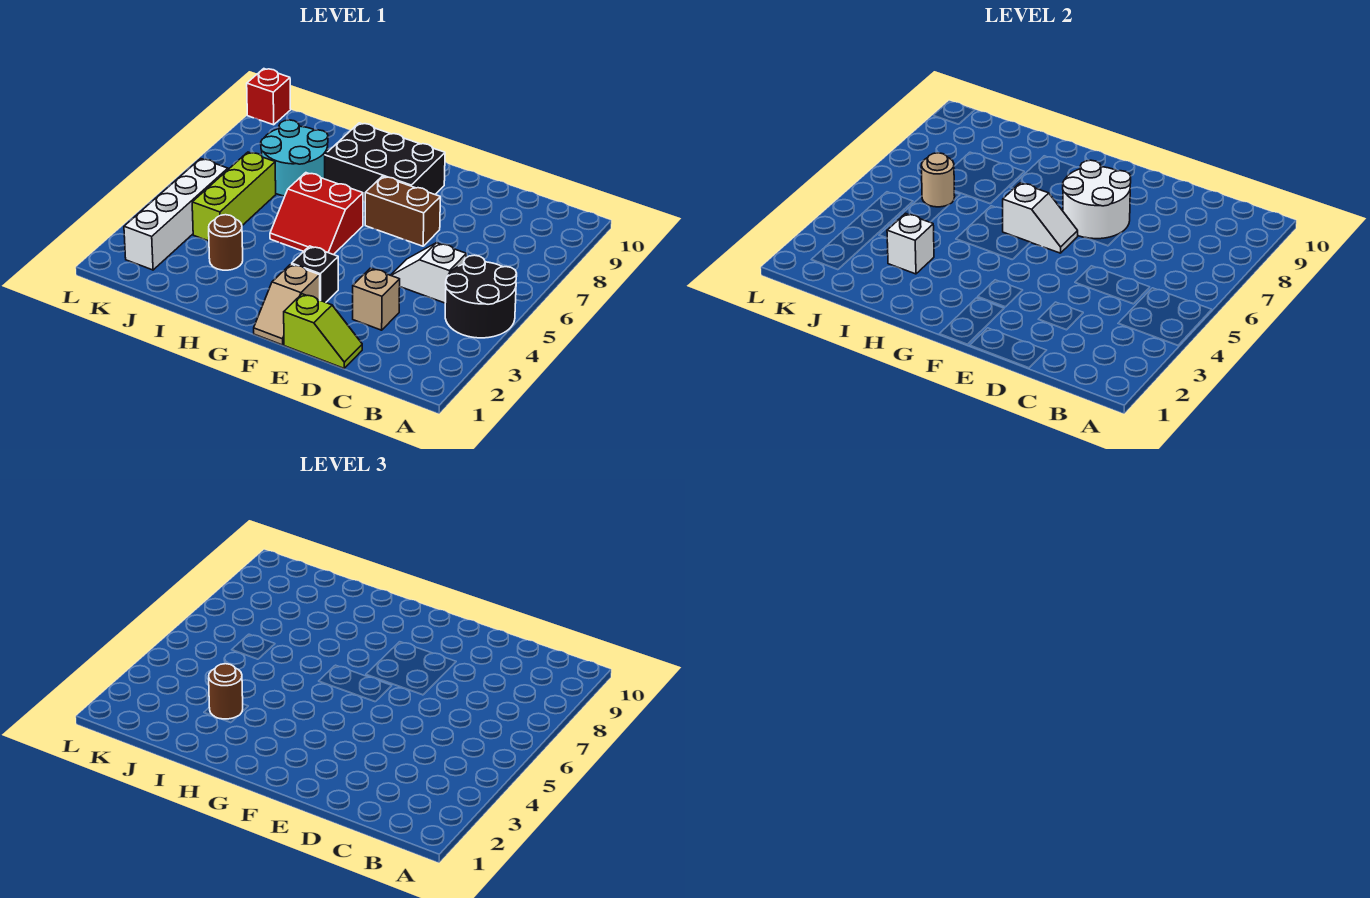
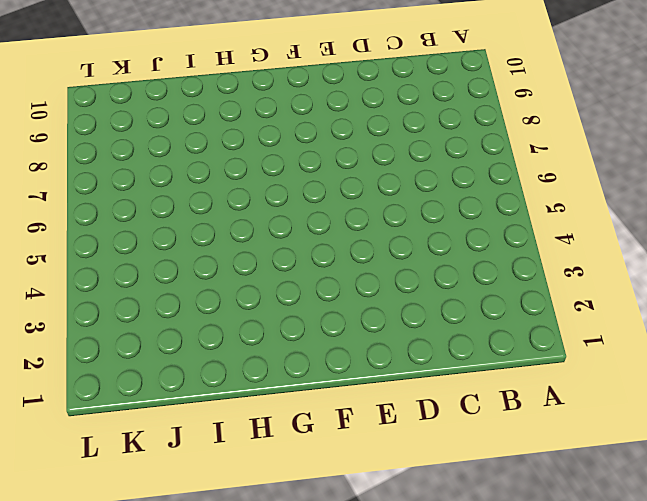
none -> black 2x2 round brick [445,255,517,338]
none -> white 1x2 slope [391,243,466,303]
none -> lime 1x2 slope [284,294,362,368]

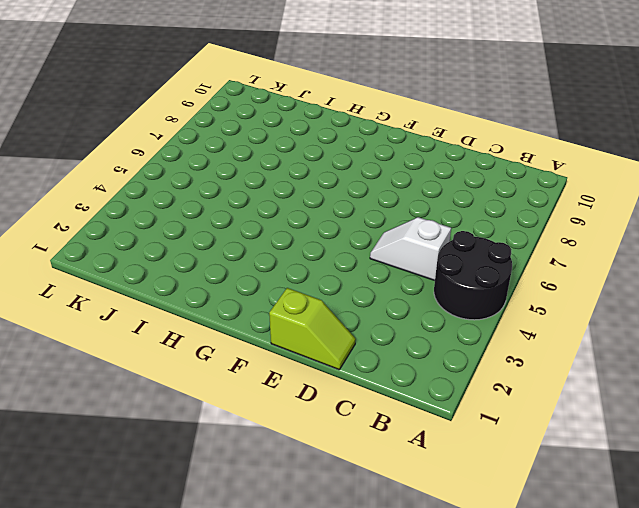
none -> tan 1x1 brick [353,268,400,330]
none -> brown 1x2 brick [365,176,440,246]
none -> tan 1x2 slope [254,264,320,345]

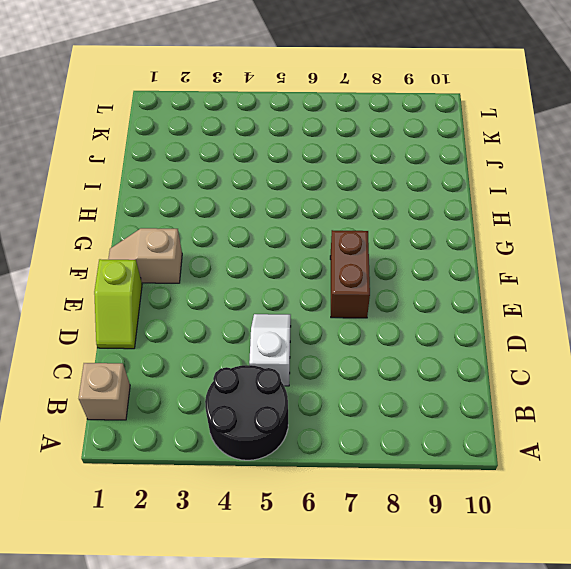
tan 1x1 brick [79,363,130,420] -> tan 1x1 brick moved to [353,268,400,330]
none -> black 1x1 brick [292,246,338,302]
none -> black 2x3 brick [325,123,445,202]
none -> red 2x2 slope [270,173,363,255]

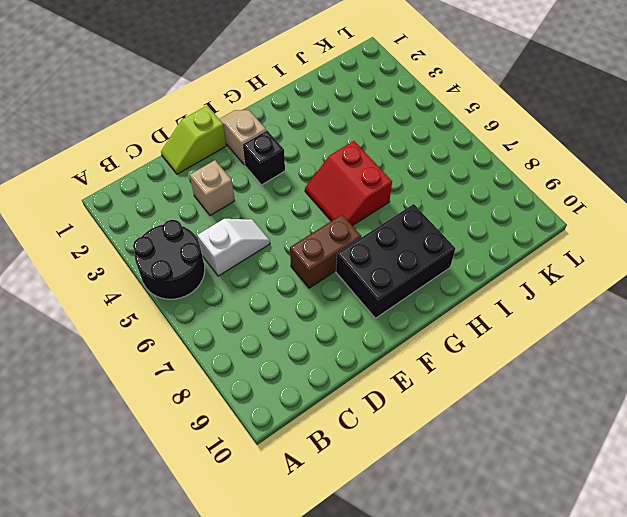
red 2x2 slope [305,141,392,226] -> red 2x2 slope turned to [270,173,363,255]
none -> brown 1x1 round brick [209,215,243,270]
none -> cyan 2x2 round brick [261,120,328,196]
none -> lime 1x3 brick [192,152,276,241]

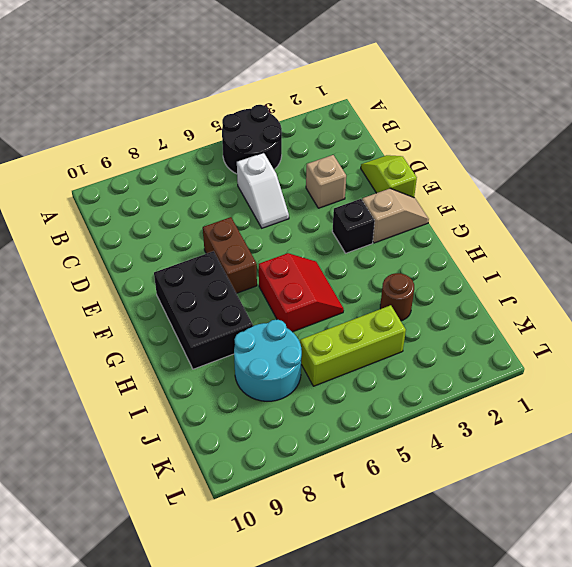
none -> white 1x4 brick [124,159,228,270]
none -> red 1x1 brick [247,69,291,125]
none -> white 2x2 round brick [1063,160,1131,239]

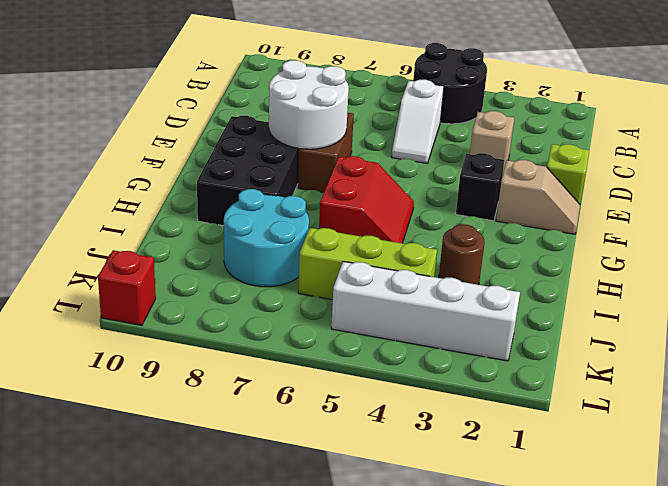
none -> white 1x2 slope [1003,183,1078,253]
none -> white 1x1 brick [887,214,934,274]
none -> tan 1x1 round brick [921,153,955,207]

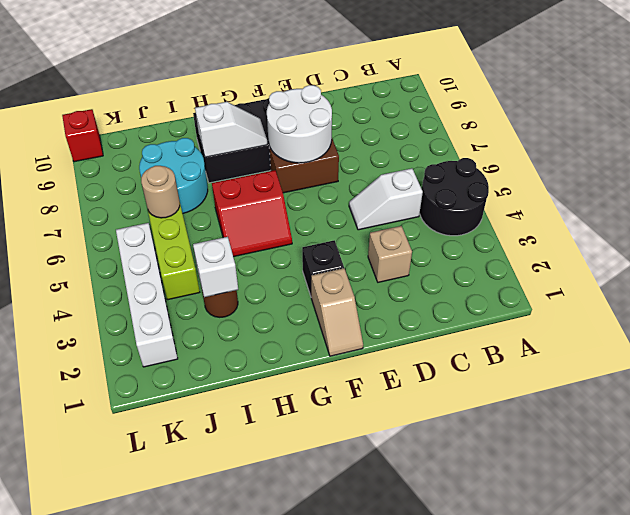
white 1x2 slope [195,102,267,157] -> white 1x2 slope moved to [1003,183,1078,253]
none -> lime 1x2 slope [284,294,362,368]
none -> brown 1x1 round brick [209,664,243,719]

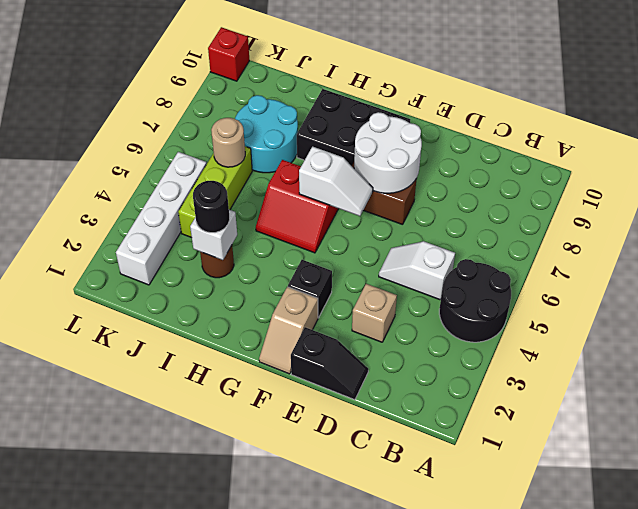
black 1x2 slope [291,327,368,400] -> lime 1x2 slope [284,294,362,368]
black 1x1 round brick [193,181,230,233] -> brown 1x1 round brick [209,664,243,719]

